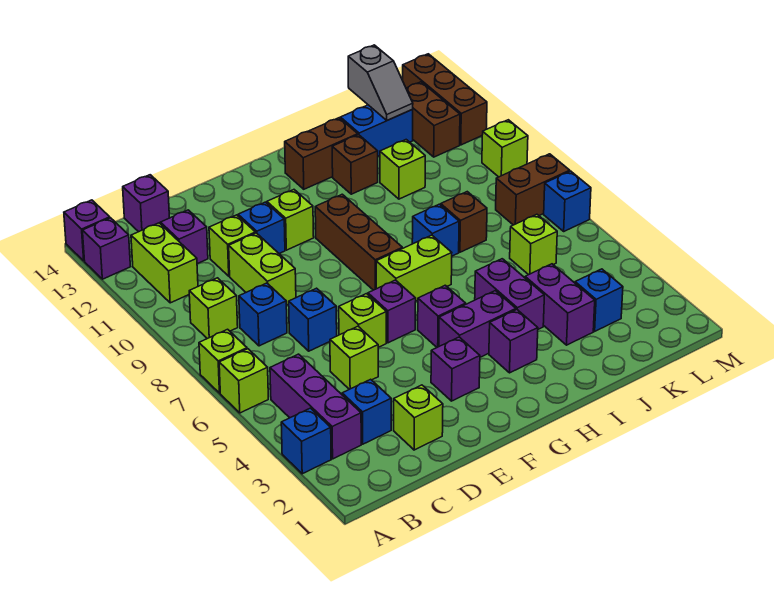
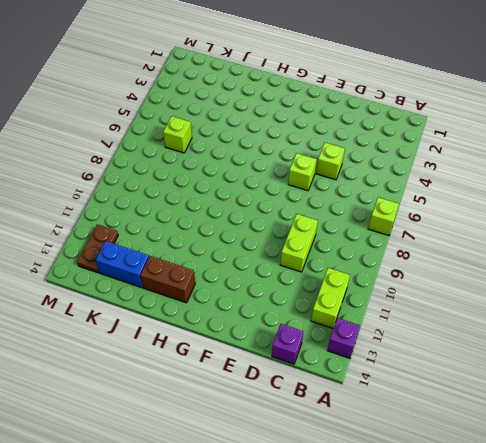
brown 1x2 plate [77,224,118,273] -> brown 1x2 brick [406,82,460,157]
none -> blue 1x1 brick [281,408,331,474]
none -> lime 1x1 brick [219,349,268,413]
none -> purple 1x1 brick [64,200,110,261]
none -> purple 1x3 brick [270,354,361,459]

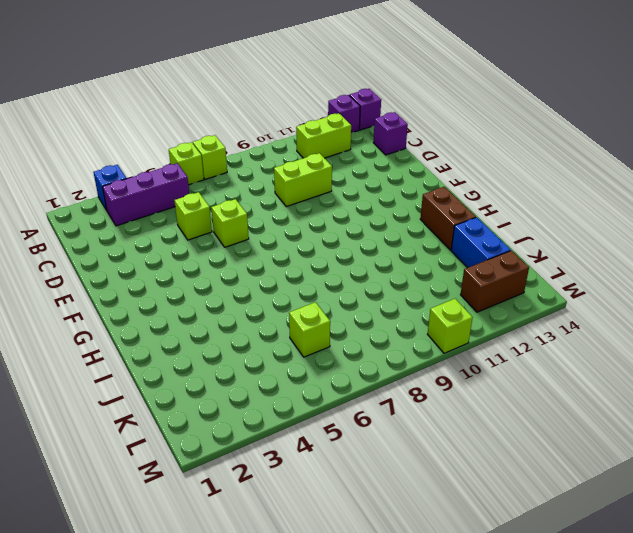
none -> lime 1x1 brick [189,278,238,339]
none -> blue 1x1 brick [342,379,391,444]
none -> blue 1x1 brick [239,283,287,346]
none -> purple 1x1 brick [161,210,208,264]

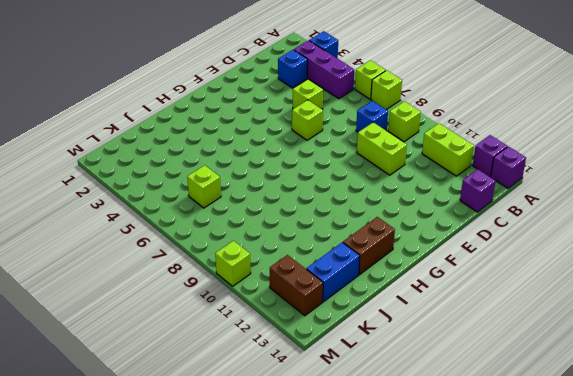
none -> purple 1x1 brick [161,210,208,264]
none -> lime 1x1 brick [394,385,443,450]
none -> blue 1x1 brick [289,288,337,351]
none -> lime 1x1 brick [209,215,255,276]

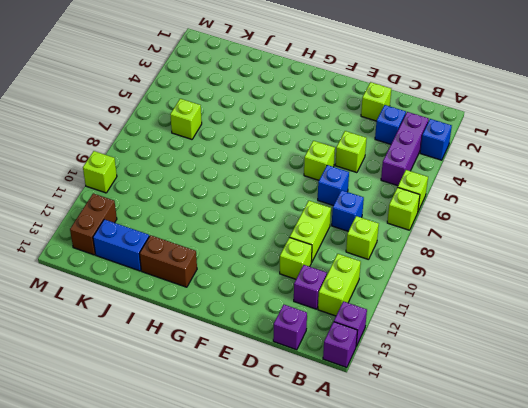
none -> blue 1x1 brick [238,202,285,253]
none -> purple 1x1 brick [431,337,480,401]
none -> purple 1x1 brick [368,280,416,343]
none -> lime 1x1 brick [267,190,314,250]

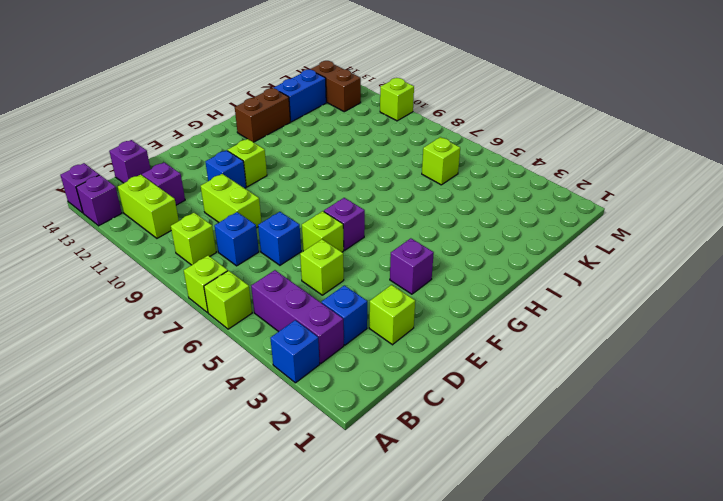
none -> lime 1x1 brick [209,215,255,276]
none -> purple 1x2 brick [439,291,516,357]
none -> purple 1x1 brick [418,285,466,347]
none -> lime 1x2 brick [376,235,452,301]

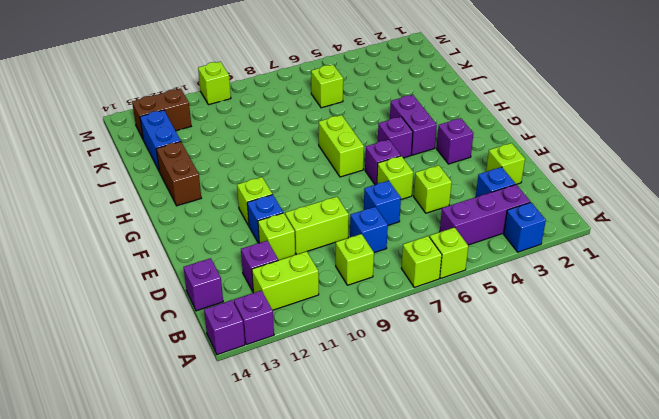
none -> brown 1x3 brick [315,194,402,290]
none -> purple 1x1 brick [489,310,538,373]
none -> purple 1x2 brick [475,259,544,329]
none -> blue 1x1 brick [412,204,459,256]

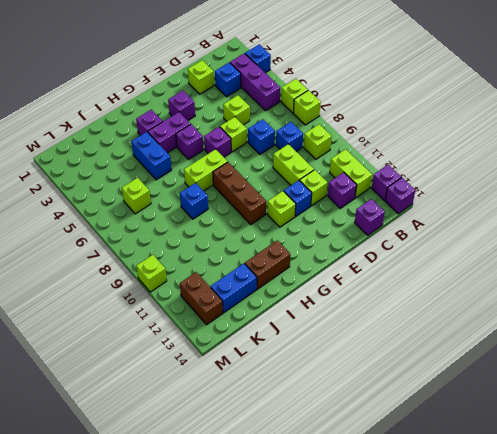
blue 1x2 brick [131,132,172,180] -> purple 1x2 brick [475,259,544,329]
none -> brown 1x1 brick [332,135,378,194]
none -> purple 1x2 brick [525,264,595,345]
none -> brown 1x1 brick [441,192,487,252]
none -> lime 1x1 brick [380,140,425,199]

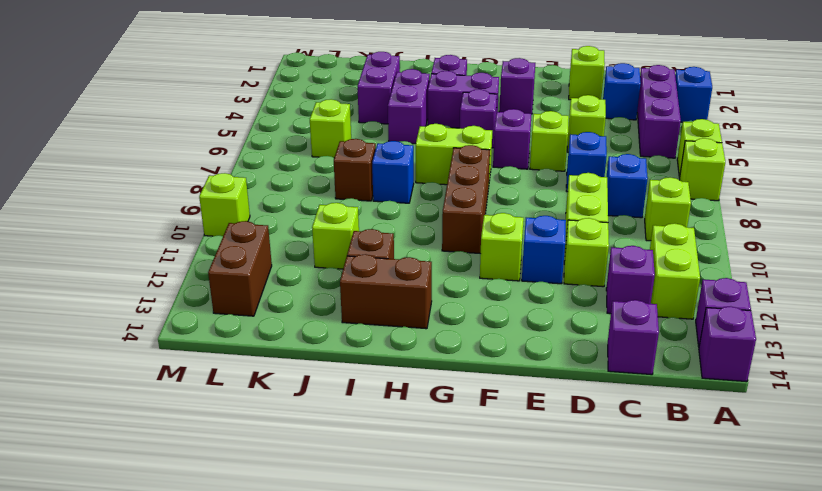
none -> blue 1x2 brick [340,105,413,156]
none -> blue 1x1 brick [575,269,623,331]
none -> brown 1x2 brick [496,154,570,225]
none -> blue 1x1 brick [544,171,591,231]

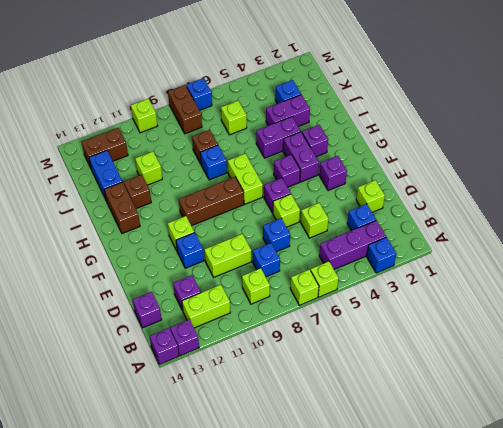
none -> lime 1x1 brick [209,215,255,276]
none -> brown 1x3 brick [403,54,487,145]
none -> grey 1x2 slope [348,45,413,120]

